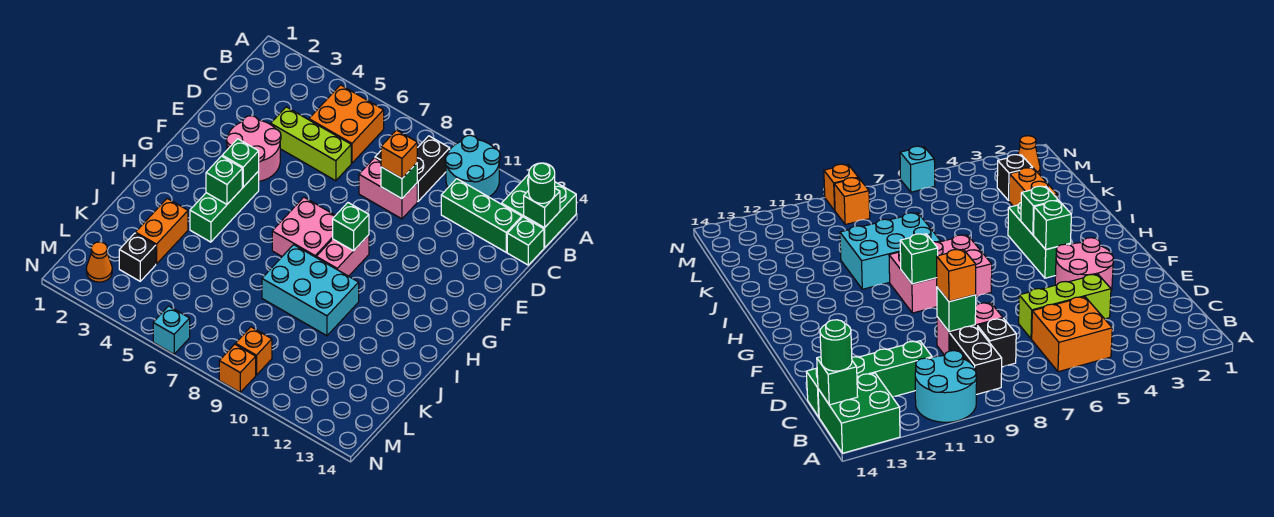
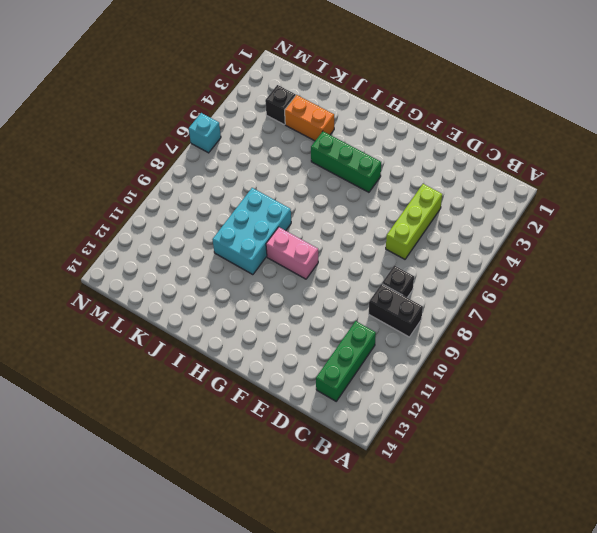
none -> cyan 2x2 round brick [445,135,500,197]
none -> green 2x2 brick [502,174,576,248]
none -> orange 2x2 brick [309,85,384,163]

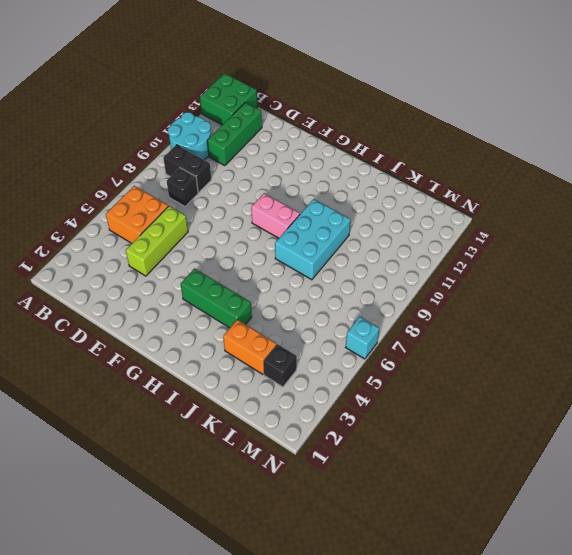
none -> green 1x1 brick [507,217,544,265]
none -> pink 1x2 brick [359,158,417,219]
none -> pink 2x2 round brick [226,116,281,181]

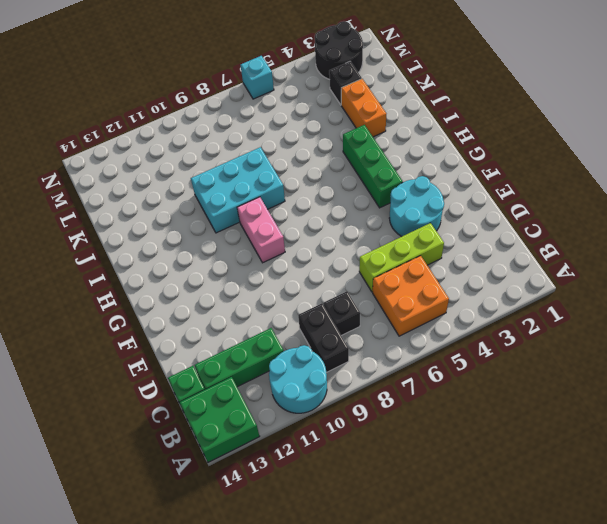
cyan 2x2 round brick [389,176,444,237] -> pink 2x2 round brick [226,116,281,181]
black 2x2 round brick [315,21,363,80] -> orange 1x1 cone [86,242,112,282]
none -> pink 1x2 brick [359,158,417,219]
none -> pink 2x2 brick [272,197,336,257]
none -> orange 1x1 brick [236,327,272,375]

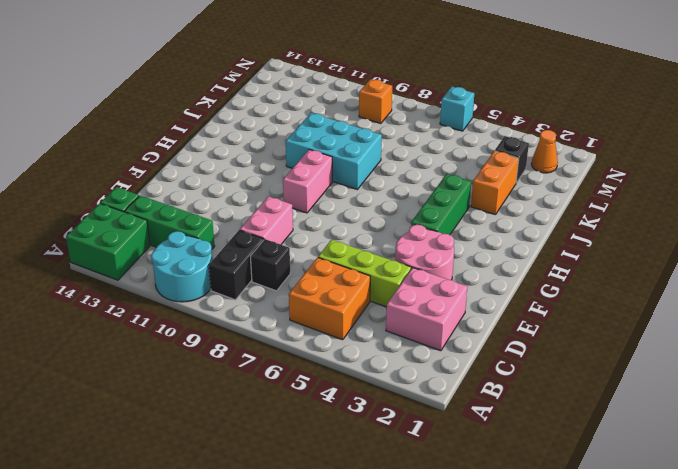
pink 2x2 brick [386,268,467,351] -> pink 2x2 brick moved to [272,197,336,257]
pink 1x2 brick [240,196,293,244] -> pink 1x2 brick turned to [359,158,417,219]
none -> orange 1x1 brick [219,344,256,392]
none -> green 1x1 brick [524,189,560,228]
none -> green 1x1 brick [381,163,417,199]

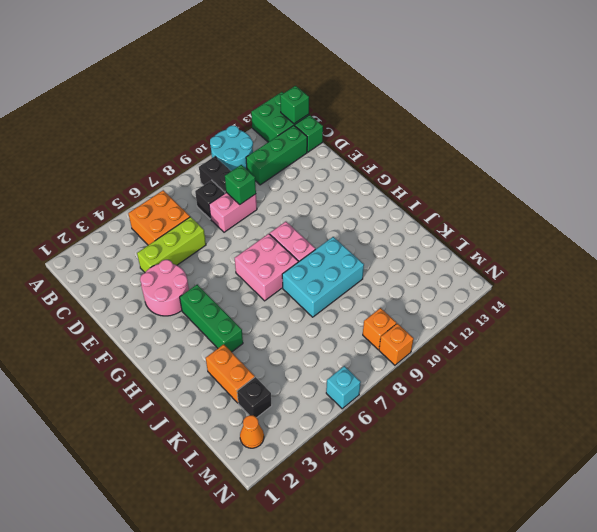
none -> green 1x1 brick [222,139,259,187]
none -> green 1x1 brick [333,203,369,251]
none -> green 1x1 brick [206,156,242,204]

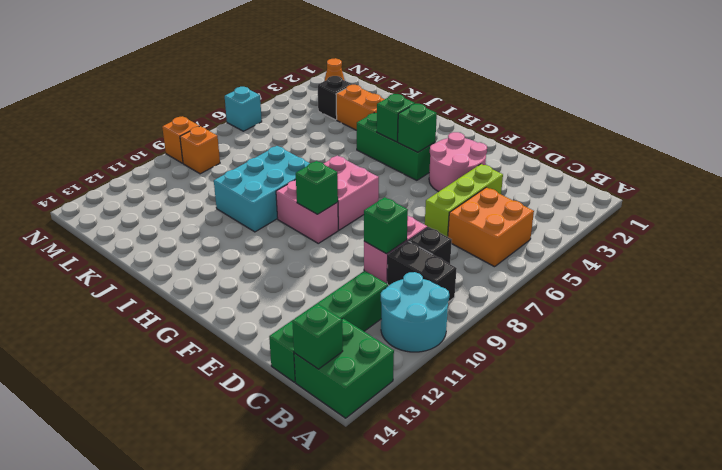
none -> green 1x1 round brick [529,163,555,203]
none -> orange 1x1 brick [381,130,417,178]

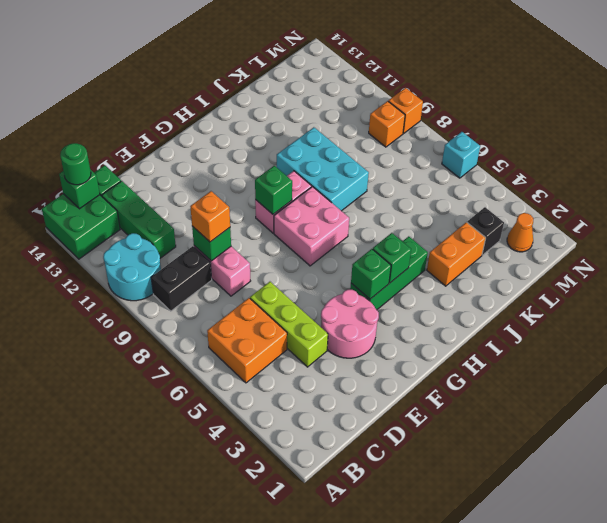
none -> black 1x1 brick [977,318,1016,367]

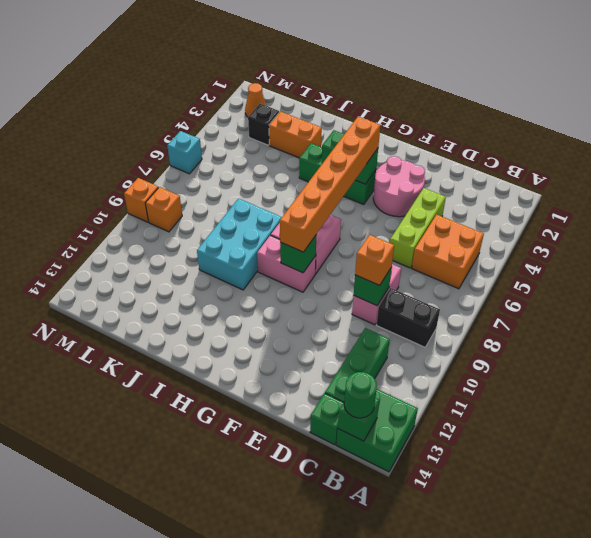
orange 1x6 brick [280,116,380,252] -> none
none -> cyan 2x2 round brick [445,135,500,197]
none -> black 1x1 brick [977,318,1016,367]

